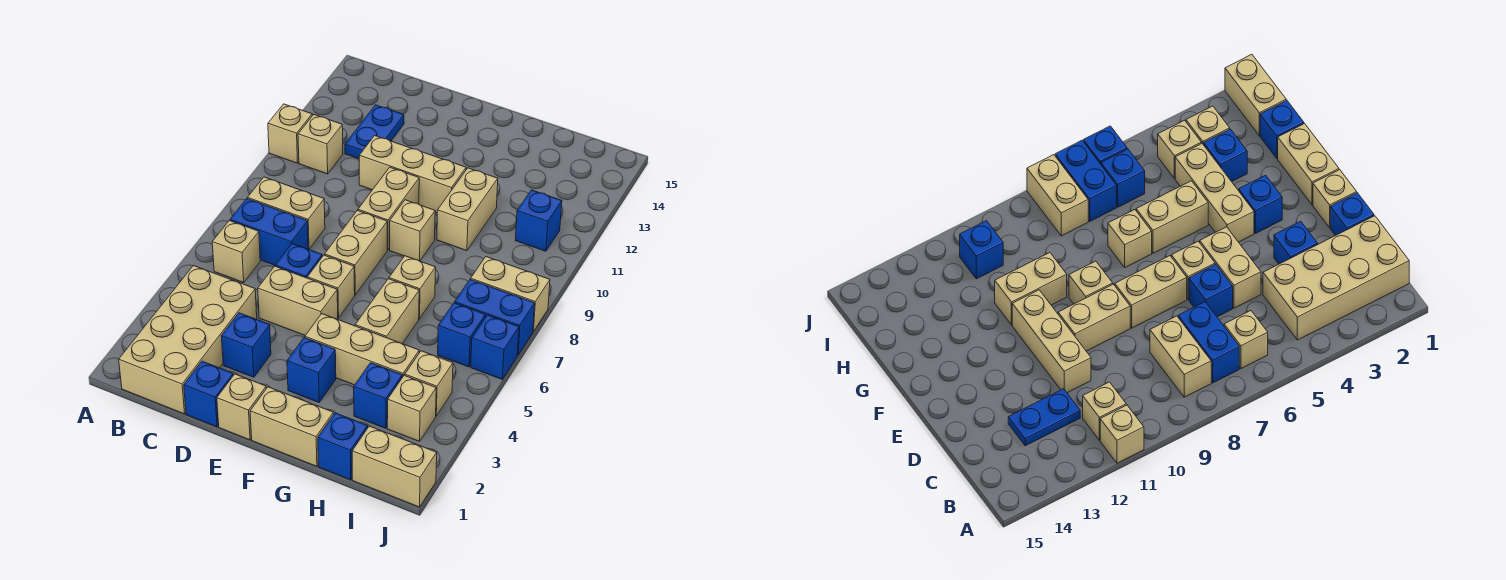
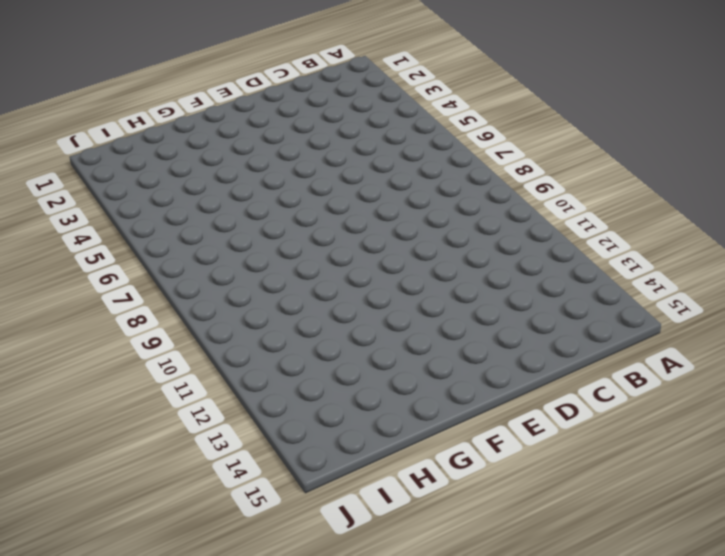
none -> tan 1x1 brick [268,104,312,163]
none -> tan 2x4 brick [119,266,257,414]
none -> tan 1x1 brick [212,220,260,283]
none -> blue 1x2 brick [230,199,308,265]

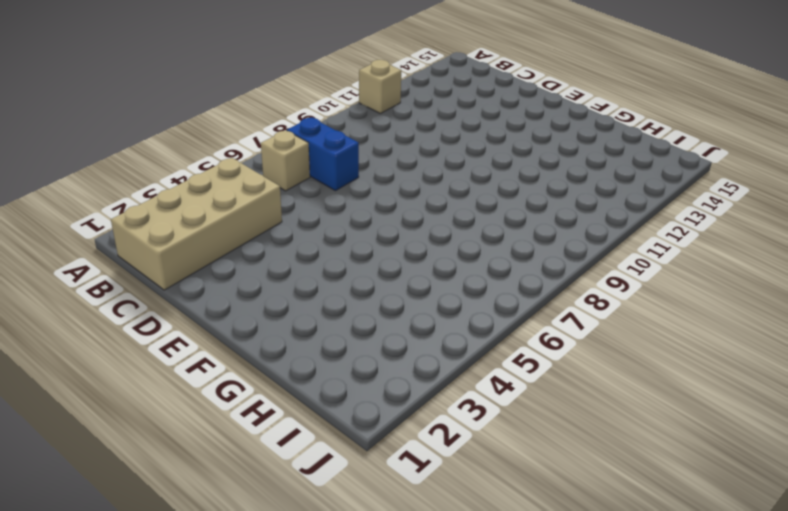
none -> tan 1x2 brick [248,177,325,249]
none -> tan 1x1 brick [298,115,343,174]
none -> blue 1x2 plate [345,105,404,159]
none -> blue 1x1 brick [184,361,233,427]

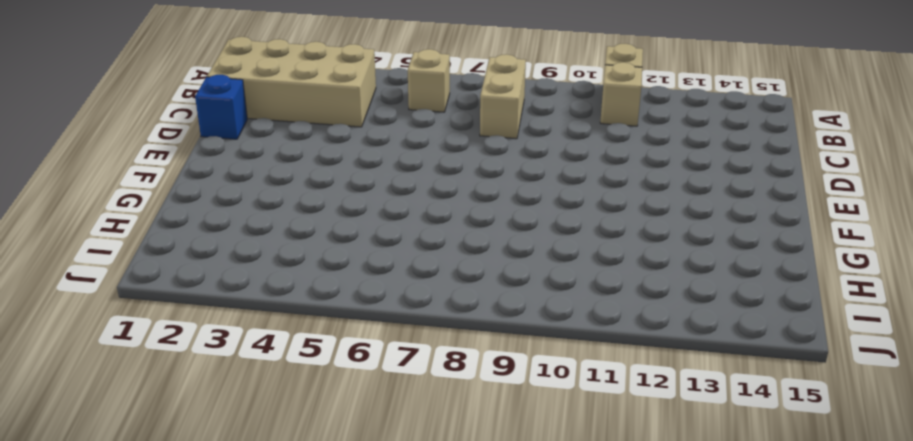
none -> blue 1x2 brick [230,199,308,265]
none -> blue 1x2 plate [345,105,404,159]
none -> blue 1x1 brick [221,313,271,377]
none -> tan 1x2 brick [258,266,338,335]

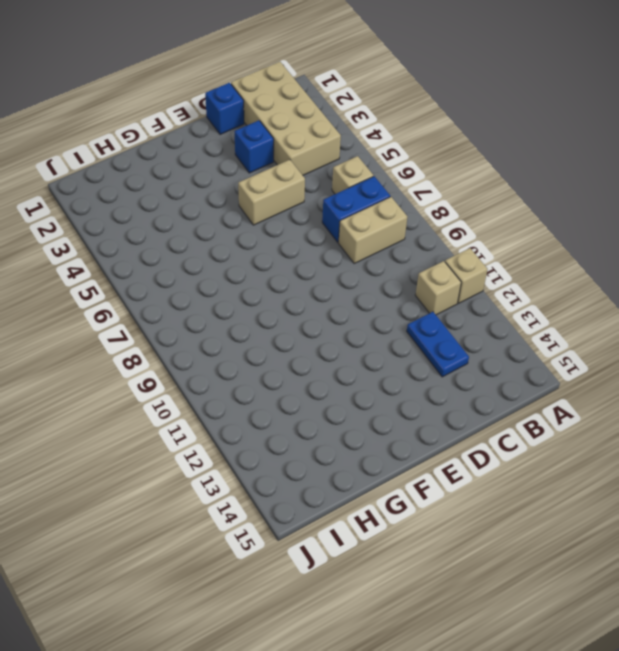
none -> blue 1x1 brick [275,244,322,278]
none -> tan 1x3 brick [359,136,466,213]
none -> tan 1x1 brick [217,374,266,440]
none -> tan 1x1 brick [307,255,355,318]

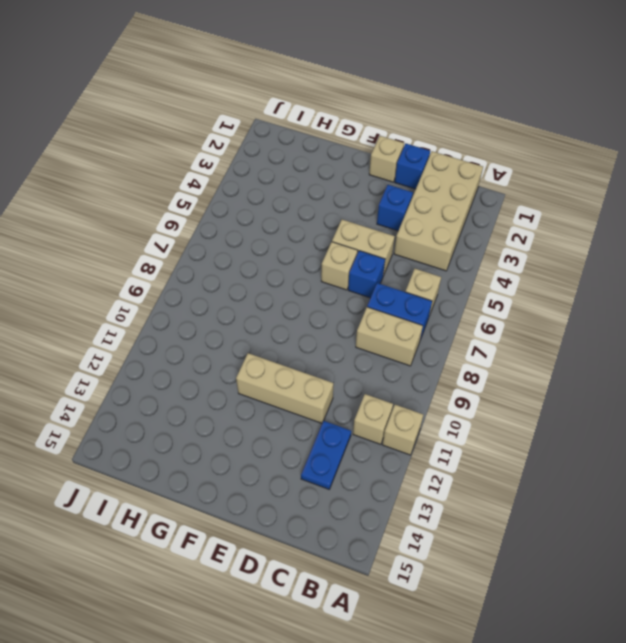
none -> tan 1x2 brick [325,210,387,295]
none -> tan 1x2 brick [358,167,419,250]
none -> tan 1x2 brick [250,387,334,466]
none -> blue 1x1 brick [287,338,336,402]

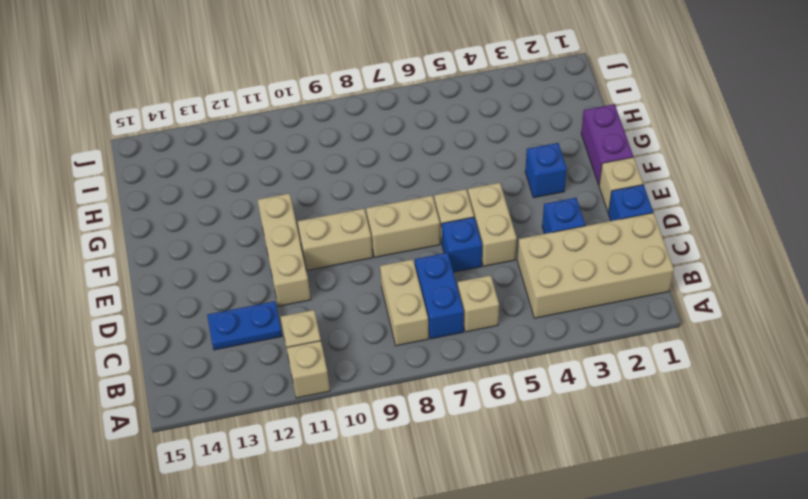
purple 1x2 brick [581,104,633,185] -> tan 1x2 brick [250,387,334,466]
none -> tan 1x3 brick [305,314,419,385]
none -> tan 1x1 brick [390,200,435,261]
none -> tan 1x2 brick [355,279,419,344]
none -> tan 1x1 brick [389,256,436,319]

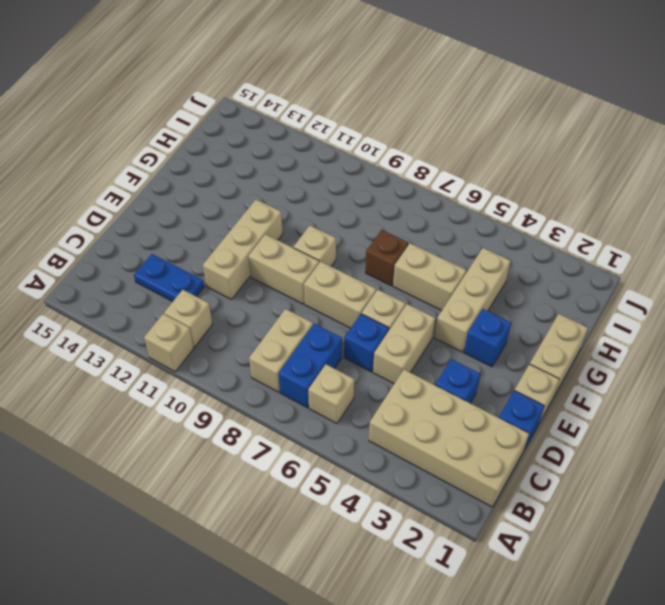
brown 1x1 brick [365,230,408,286] -> tan 1x1 brick [389,256,436,319]
none -> tan 1x2 brick [437,168,498,251]
none -> blue 1x1 brick [318,413,368,480]
none -> blue 1x1 brick [354,363,402,428]
none -> tan 1x2 brick [352,426,437,507]

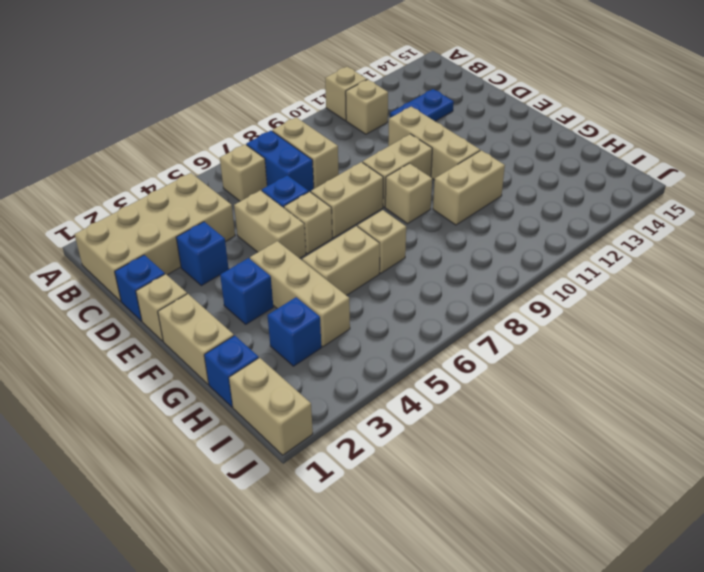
none -> tan 1x1 brick [387,375,436,441]
none -> tan 1x1 brick [405,351,453,416]
none -> blue 1x1 brick [438,303,485,367]
none -> blue 1x2 brick [455,279,535,355]

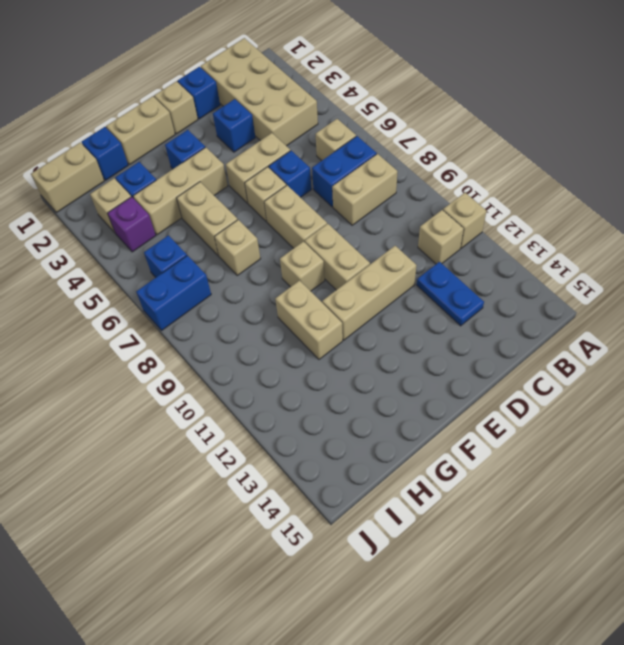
purple 1x1 brick [108,197,156,252] -> tan 1x1 brick [405,351,453,416]
none -> tan 1x2 brick [471,257,550,332]
none -> blue 1x1 brick [516,190,562,251]
none -> blue 1x1 brick [471,315,519,379]

